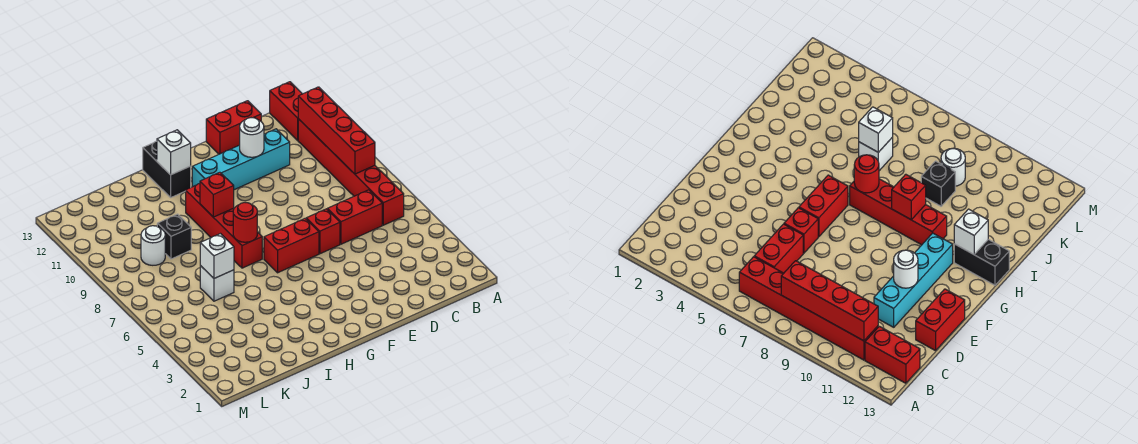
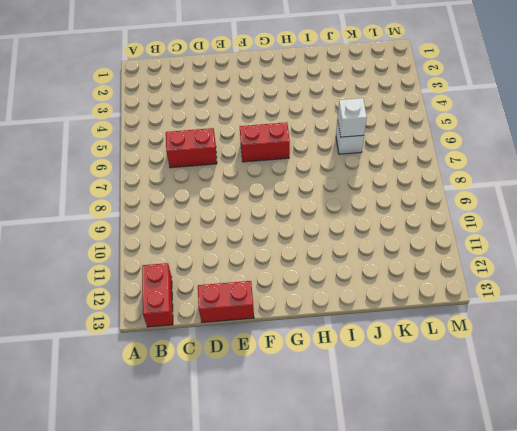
none -> red 1x6 brick [298,119,404,225]
none -> cyan 1x4 brick [192,129,290,190]
none -> red 1x1 brick [306,209,340,254]

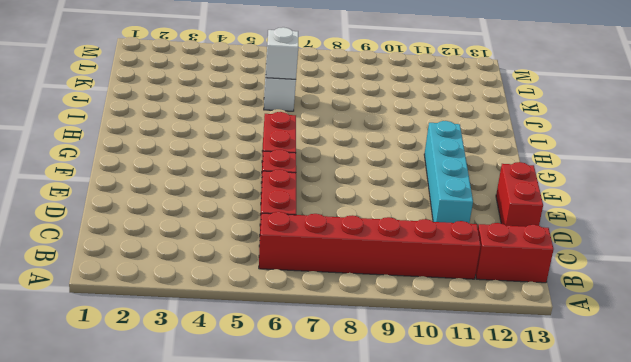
none -> red 1x4 brick [186,184,262,268]
none -> black 1x2 brick [143,141,191,197]
none -> black 1x1 brick [157,214,191,259]

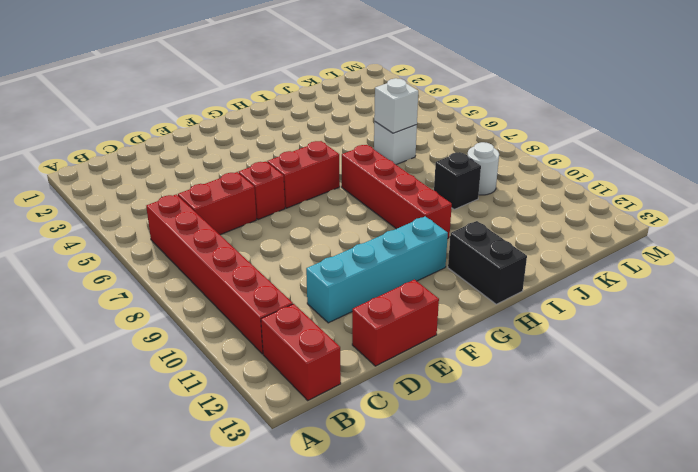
none -> red 1x4 brick [298,87,375,174]
none -> white 1x1 round brick [240,118,264,157]
none -> red 1x1 round brick [233,203,257,242]

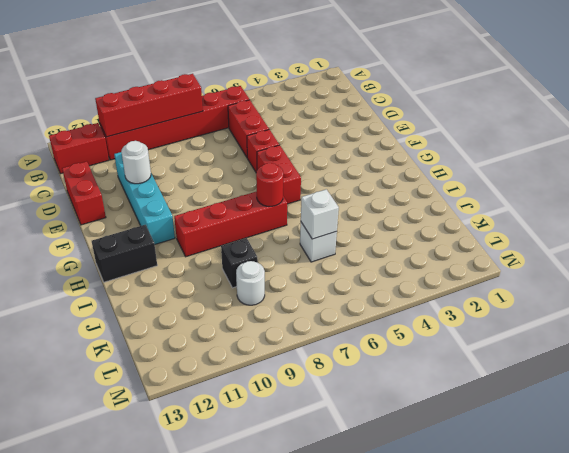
none -> red 1x1 brick [200,172,234,217]
none -> white 1x1 brick [157,130,191,175]

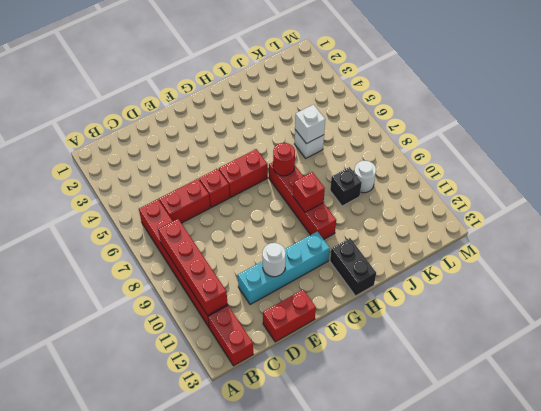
none -> white 1x1 brick [157,130,191,175]

